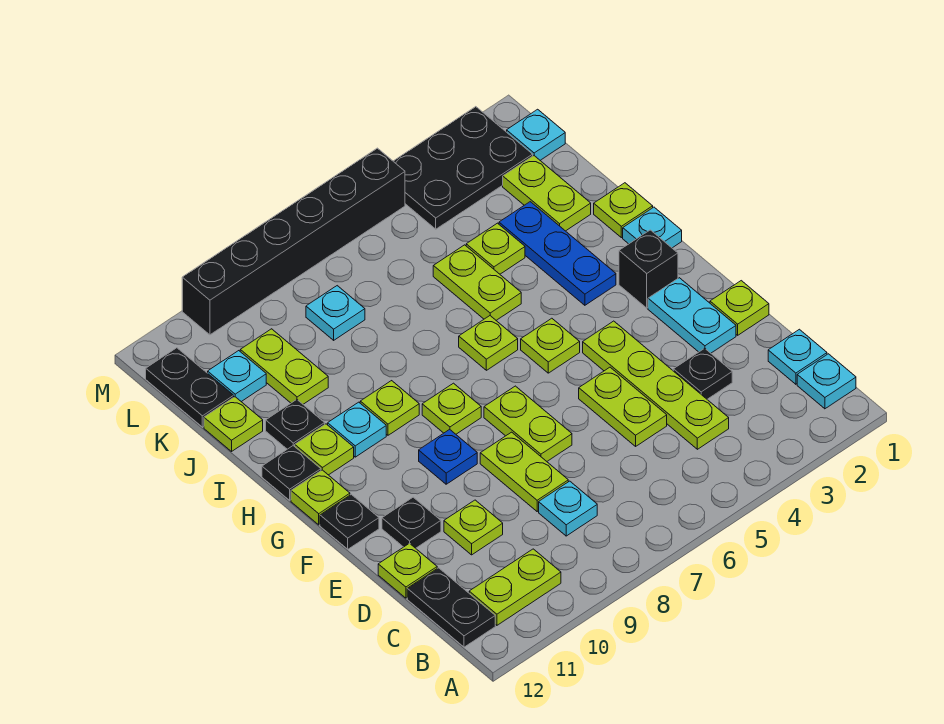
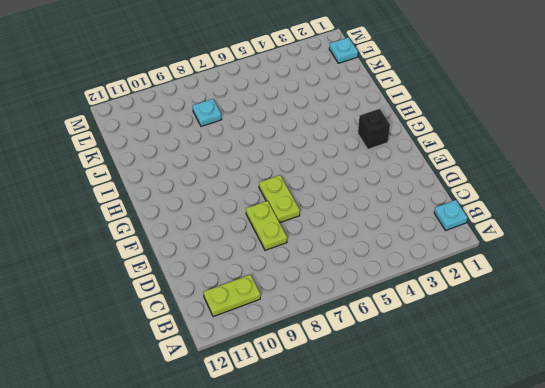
none -> black 1x2 plate [407,568,495,647]
none -> cyan 1x1 plate [768,329,827,384]
none -> lime 1x4 plate [583,321,729,449]
none -> cyan 1x1 plate [539,481,597,536]

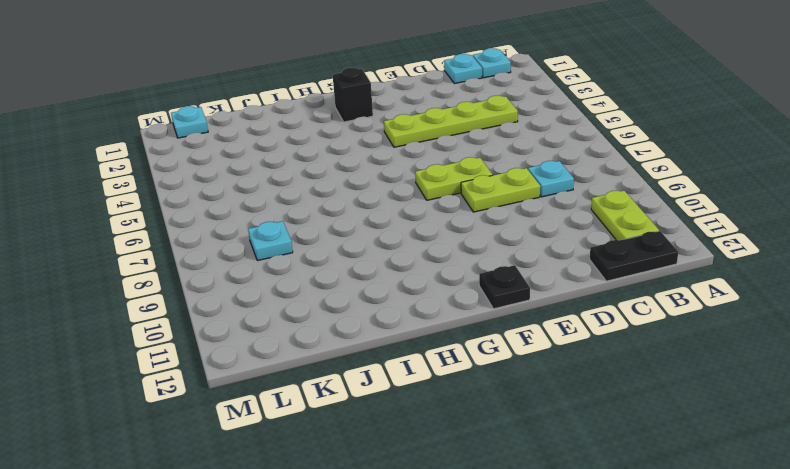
none -> black 1x1 plate [673,348,732,399]
none -> lime 1x2 plate [579,367,667,446]
none -> lime 1x1 plate [444,500,503,555]
none -> lime 1x1 plate [378,543,437,598]

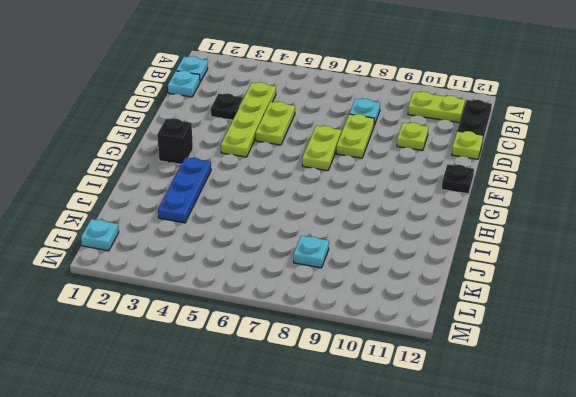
none -> lime 1x1 plate [710,281,769,335]
none -> cyan 1x2 plate [648,278,736,353]
none -> black 1x1 plate [382,497,441,548]
none -> blue 1x1 plate [419,429,477,484]

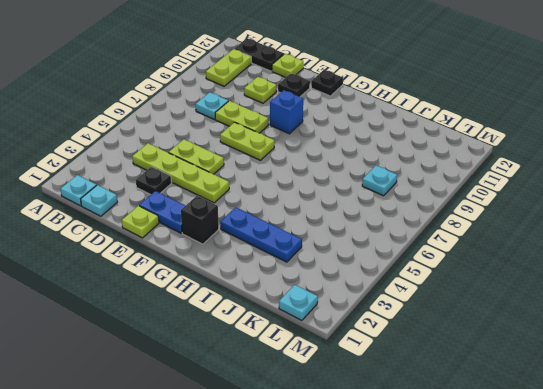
blue 1x2 plate [139,191,185,233] -> cyan 1x2 plate [648,278,736,353]
blue 1x1 brick [270,90,303,134] -> blue 1x1 plate [419,429,477,484]
none -> lime 1x1 plate [521,318,580,373]
none -> lime 1x1 plate [422,383,481,434]
none -> lime 1x1 plate [291,470,350,525]
none -> cyan 1x1 plate [623,207,682,248]

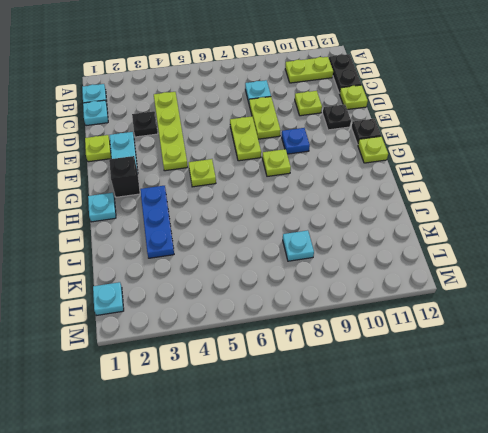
none -> lime 1x2 plate [579,367,667,446]
none -> lime 1x1 plate [459,316,518,370]
none -> lime 1x1 plate [360,381,419,435]
none -> cyan 1x1 plate [328,402,386,457]

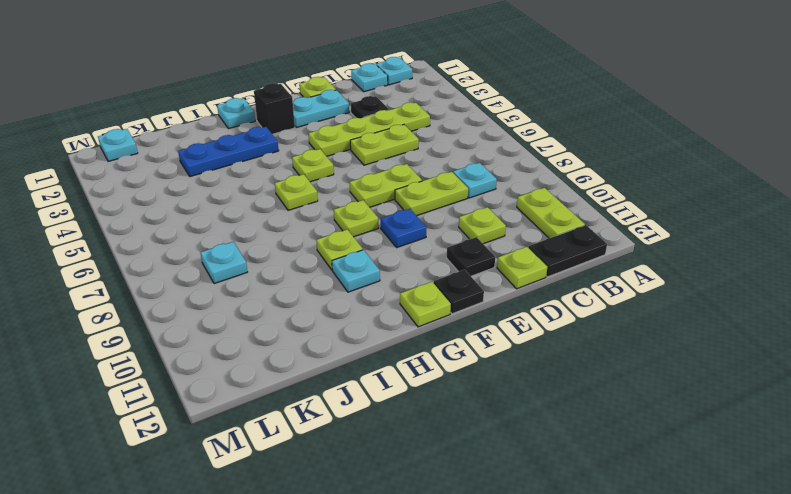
none -> lime 1x1 plate [295,424,354,475]
none -> black 1x1 plate [262,446,321,500]
none -> lime 1x1 plate [594,183,653,238]
none -> lime 1x2 plate [433,245,521,320]

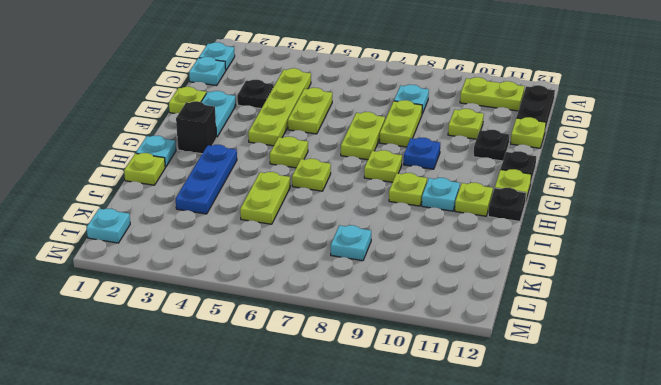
none -> black 1x1 plate [266,400,325,449]
none -> lime 1x2 plate [503,156,591,231]
none -> lime 1x1 plate [466,223,525,274]
none -> lime 1x2 plate [240,329,328,404]

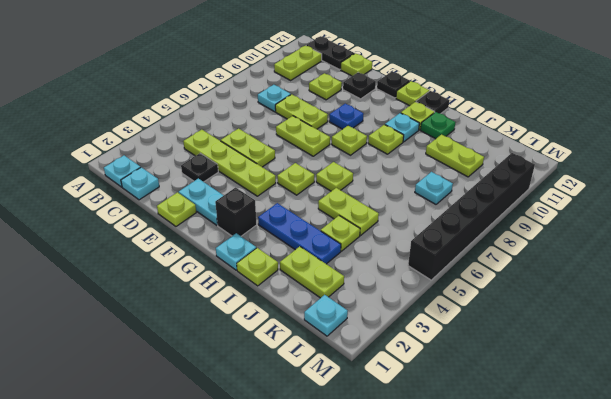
green 1x1 plate [420,112,455,139] -> black 1x1 plate [266,400,325,449]
none -> lime 1x1 plate [204,397,263,451]
none -> cyan 1x1 plate [208,351,266,402]
none -> black 1x2 plate [146,348,234,427]
none -> black 2x3 plate [393,107,533,229]

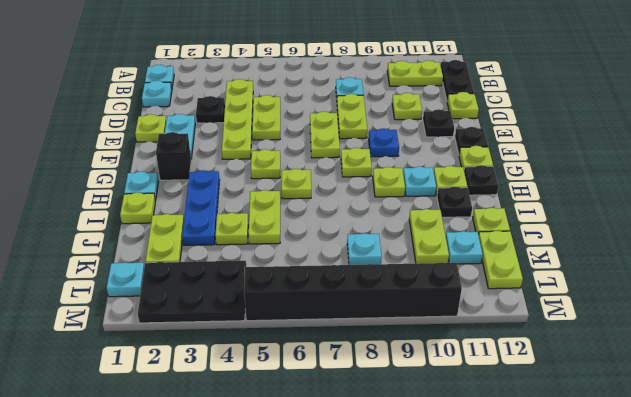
lime 1x2 plate [479,231,523,289] -> black 1x2 plate [146,348,234,427]

